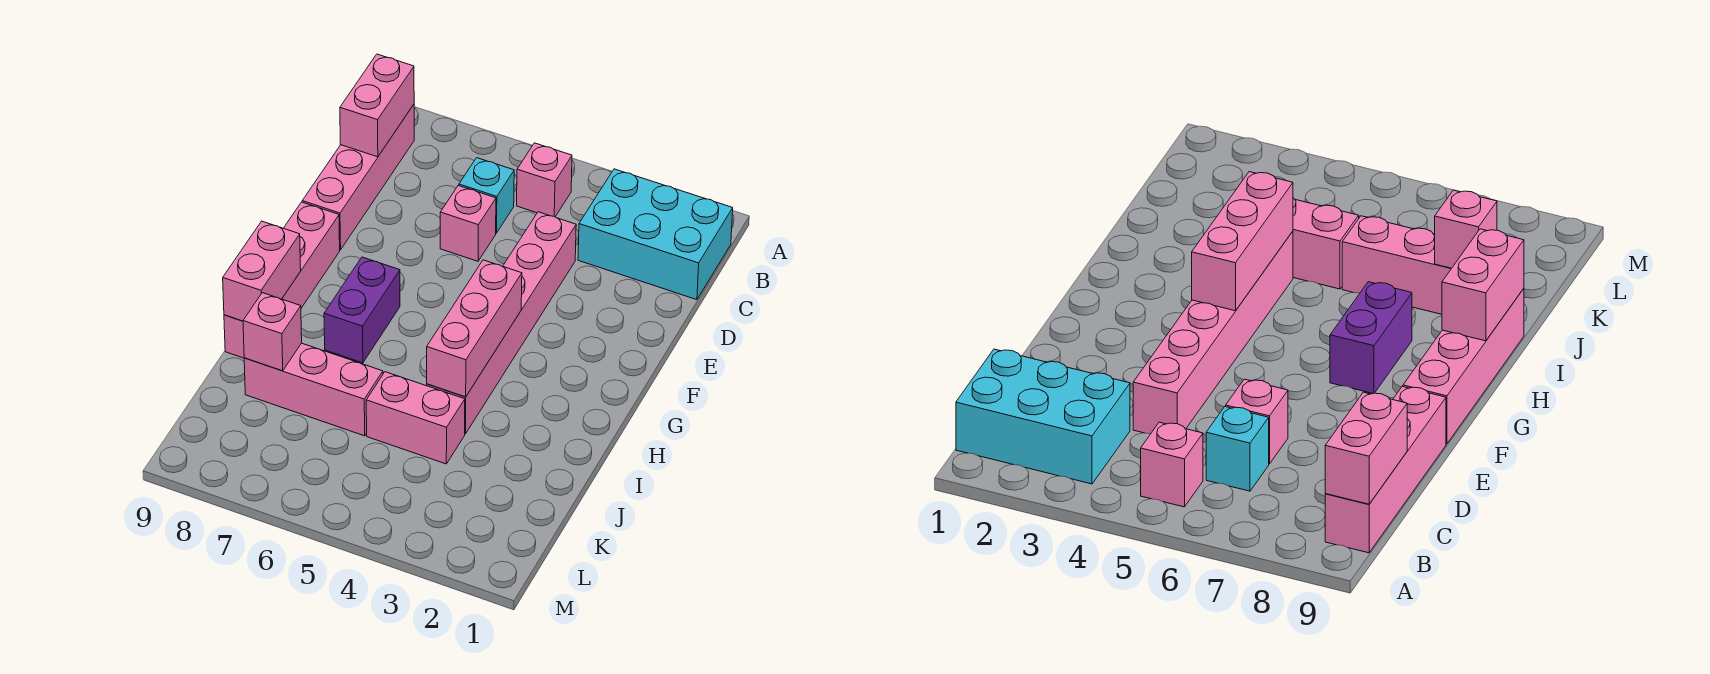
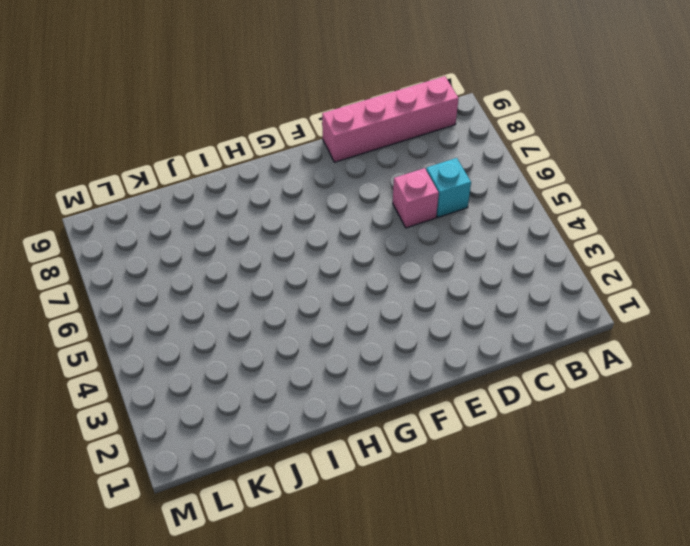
none -> cyan 2x3 brick [578,169,733,300]
none -> pink 1x1 brick [517,143,572,217]
none -> pink 1x6 brick [427,212,576,434]

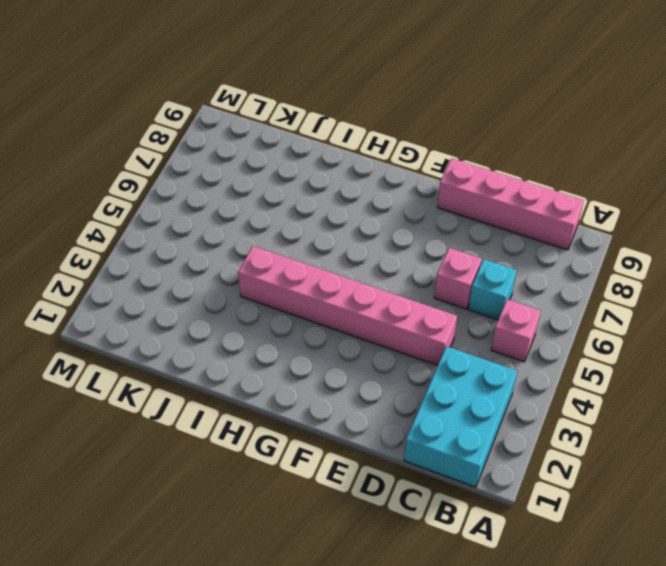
none -> pink 1x4 brick [224,202,340,358]
none -> purple 1x2 brick [324,257,400,363]
none -> pink 1x2 brick [366,372,465,464]

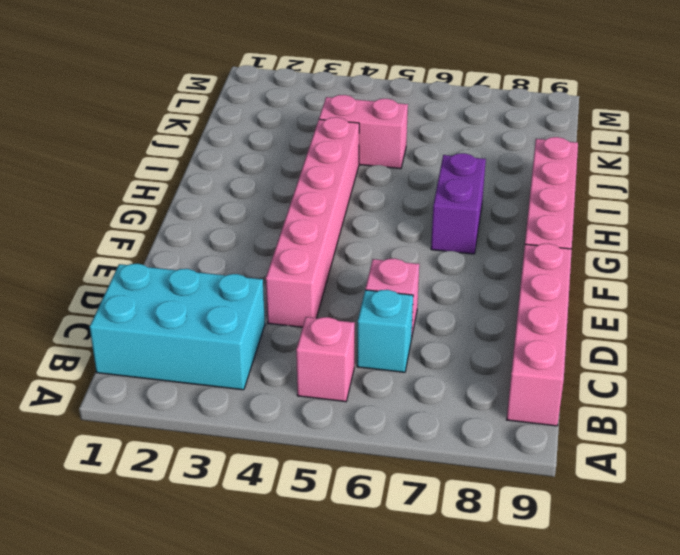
none -> pink 1x3 brick [244,343,383,436]
none -> pink 1x2 brick [340,54,414,157]
none -> pink 1x3 brick [427,260,522,397]

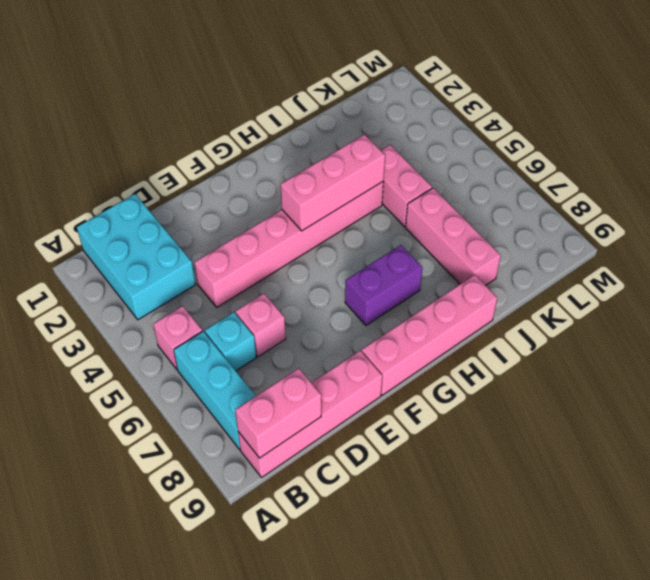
cyan 1x3 brick [174,331,256,449] -> none
none -> pink 1x2 brick [223,221,301,321]
none -> pink 1x1 brick [243,293,302,371]

